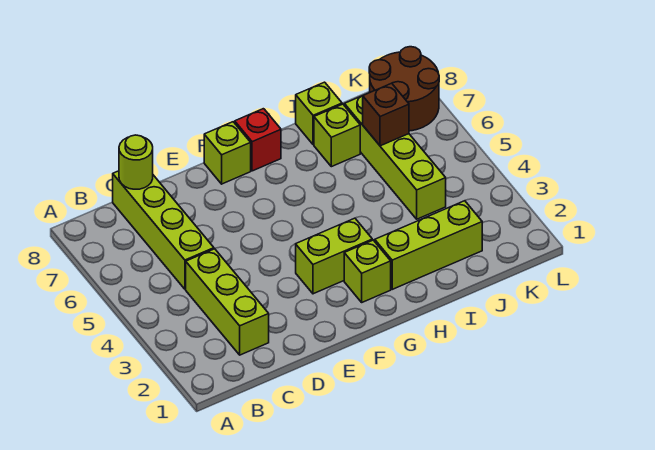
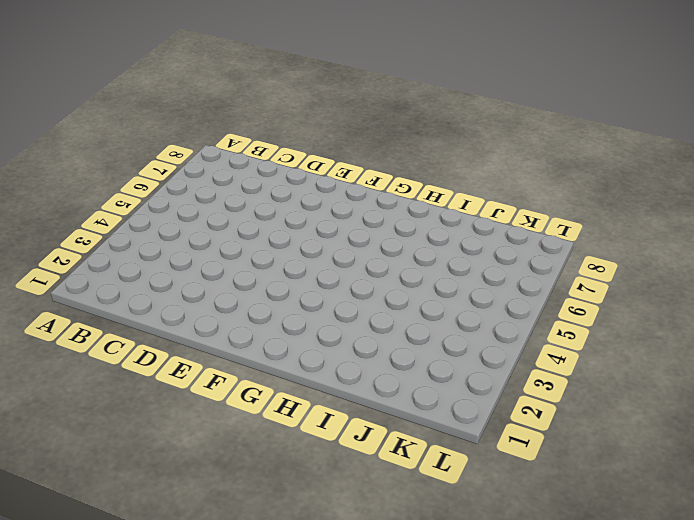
none -> lime 1x3 brick [186,249,269,355]
none -> lime 1x4 brick [113,171,214,289]
none -> lime 1x2 brick [296,218,372,294]

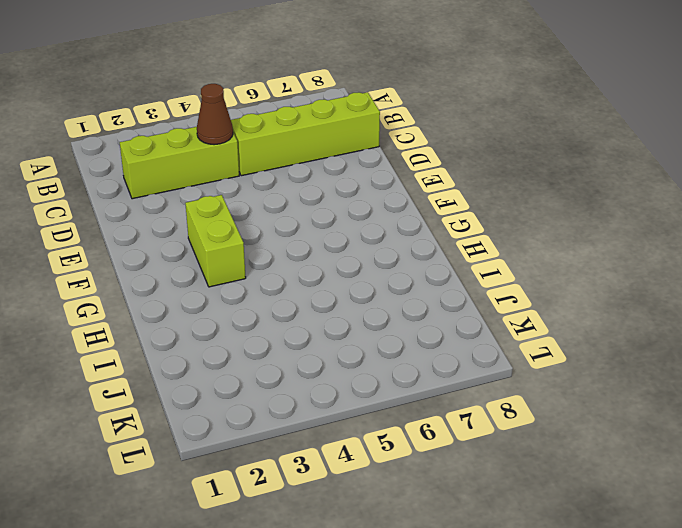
brown 1x1 cone [197,84,233,145] -> none
none -> lime 1x1 brick [204,122,251,184]
none -> lime 1x1 brick [344,240,391,302]
none -> red 1x1 brick [235,109,281,171]

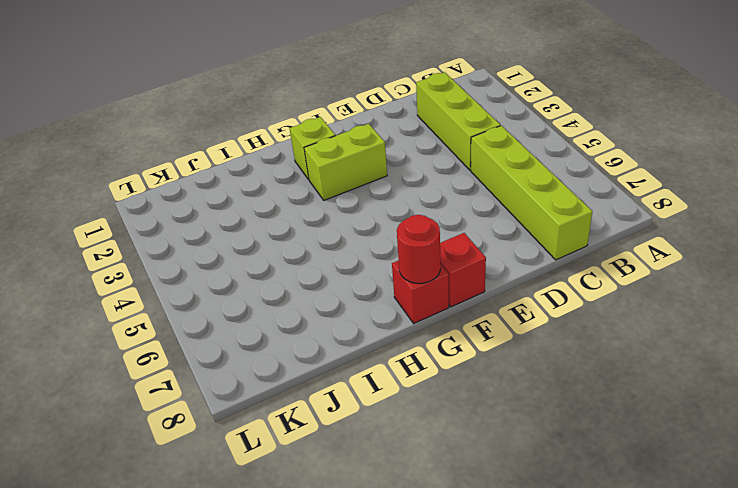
red 1x1 brick [440,233,486,307] -> lime 1x1 brick [204,122,251,184]
red 1x1 round brick [397,215,441,283] -> none
none -> lime 1x3 brick [375,201,482,289]
none -> lime 1x1 brick [314,104,360,167]
none -> lime 1x1 brick [296,82,342,145]

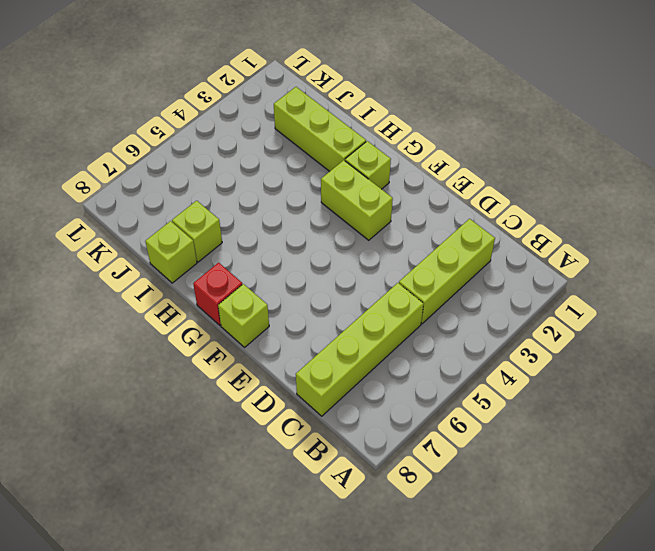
none -> lime 1x4 brick [344,96,446,219]
none -> brown 2x2 round brick [369,47,439,131]
none -> lime 1x1 round brick [119,135,153,189]

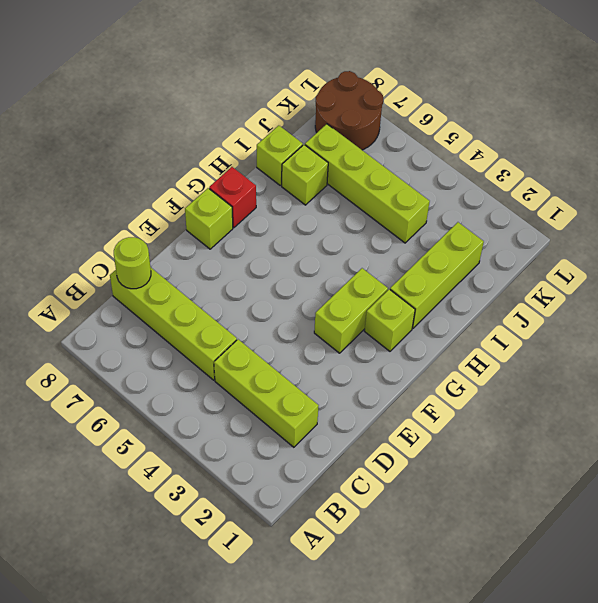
none -> brown 1x1 brick [363,83,409,146]

